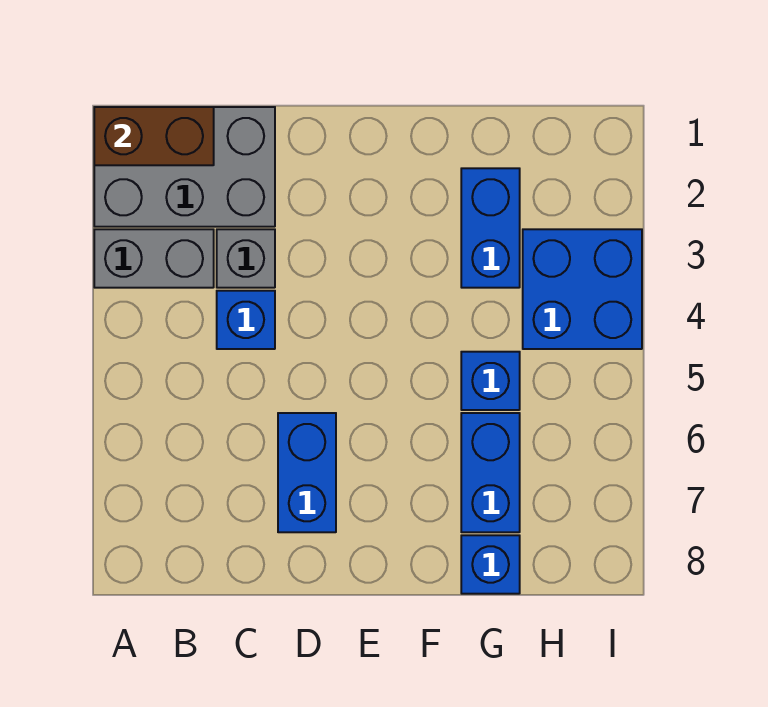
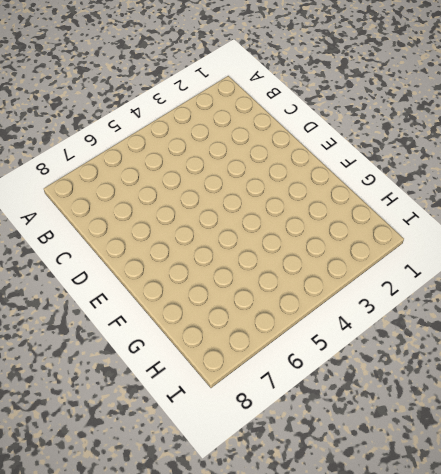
none -> grey 2x3 brick [94,107,275,227]
none -> grey 1x2 brick [94,229,214,288]

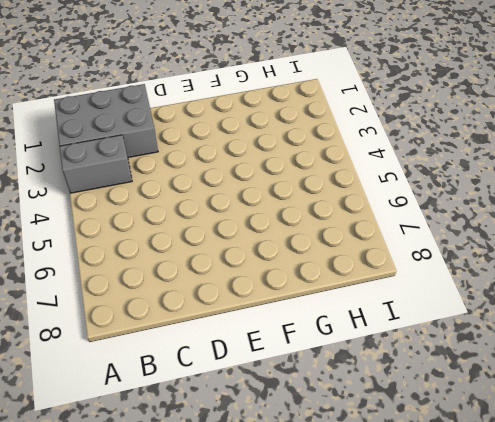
none -> grey 1x1 brick [217,229,275,288]
none -> blue 1x1 brick [217,291,275,349]

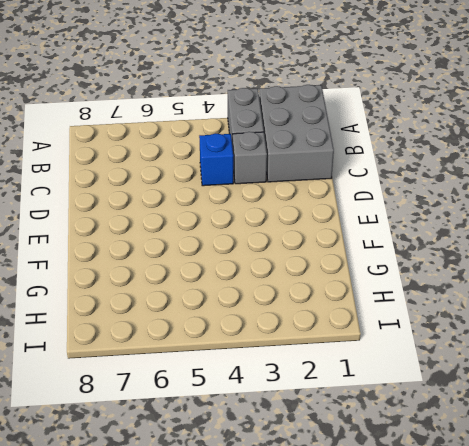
none -> blue 1x2 brick [278,413,336,532]
none -> blue 1x2 brick [461,168,520,288]

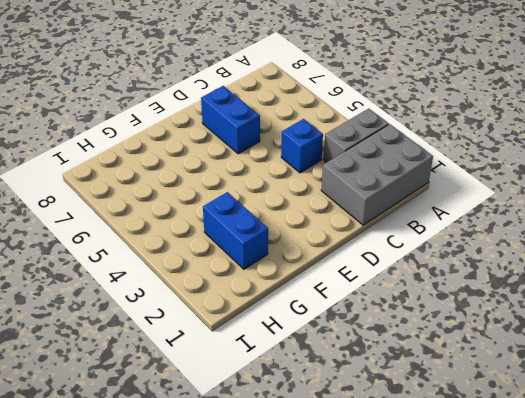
none -> grey 1x1 brick [217,229,275,288]
none -> blue 1x1 brick [461,352,520,410]

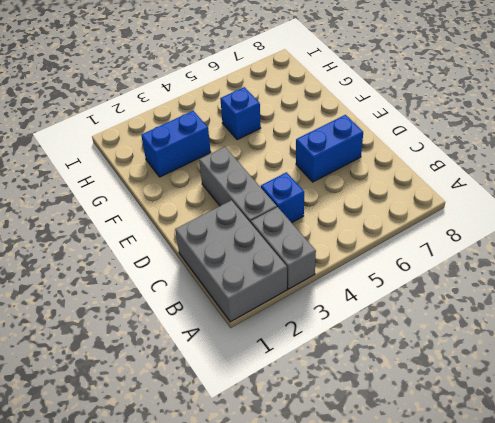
grey 1x3 brick [199,147,277,223] -> grey 1x1 brick [217,229,275,288]
none -> blue 1x2 brick [461,413,520,532]
none -> blue 1x1 brick [461,535,520,594]

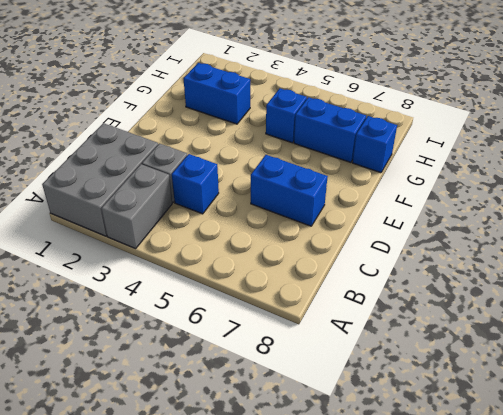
none -> blue 2x2 brick [523,229,642,349]
none -> brown 1x2 brick [94,107,214,165]

